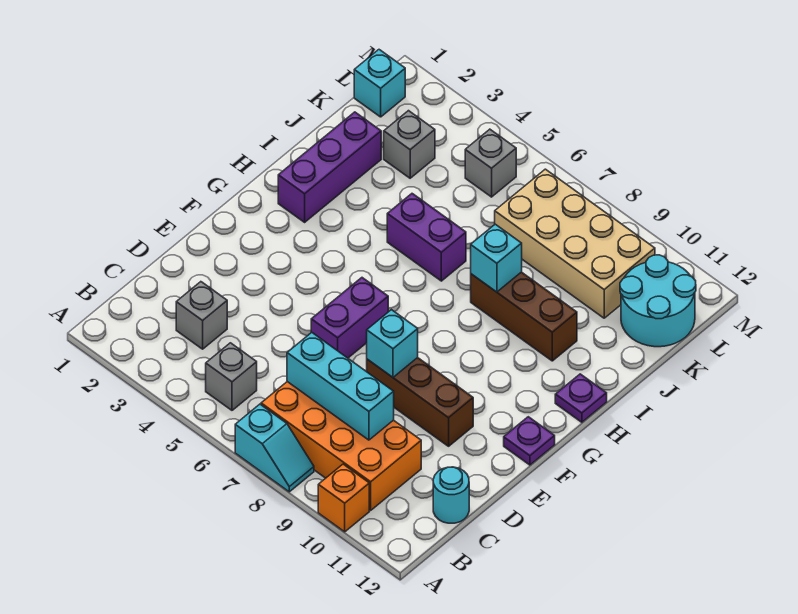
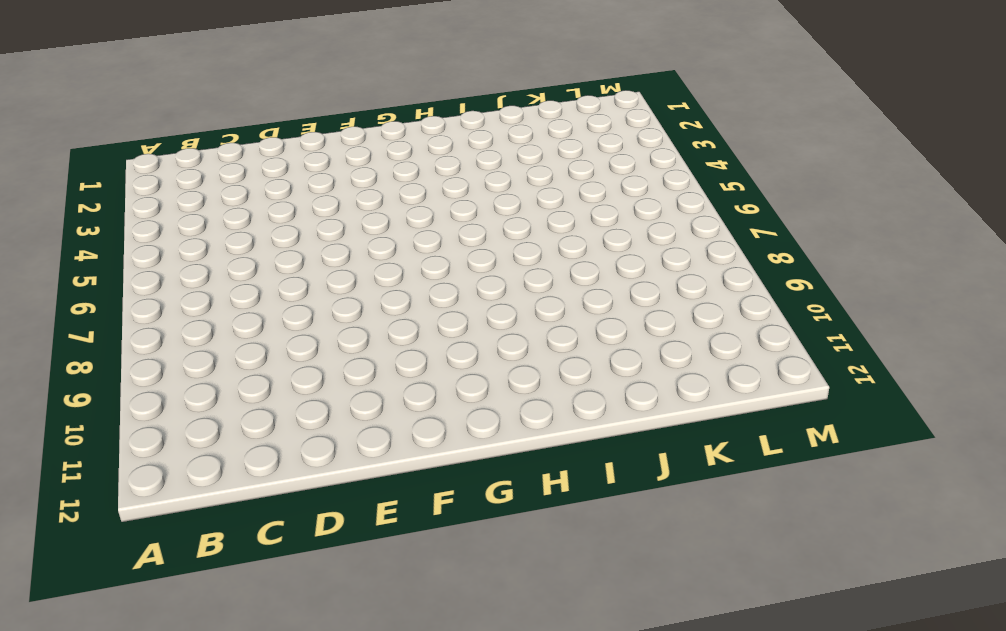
none -> cyan 1x2 slope [235,404,314,492]
none -> orange 1x1 brick [318,464,369,532]
none -> grey 1x1 brick [206,343,257,410]

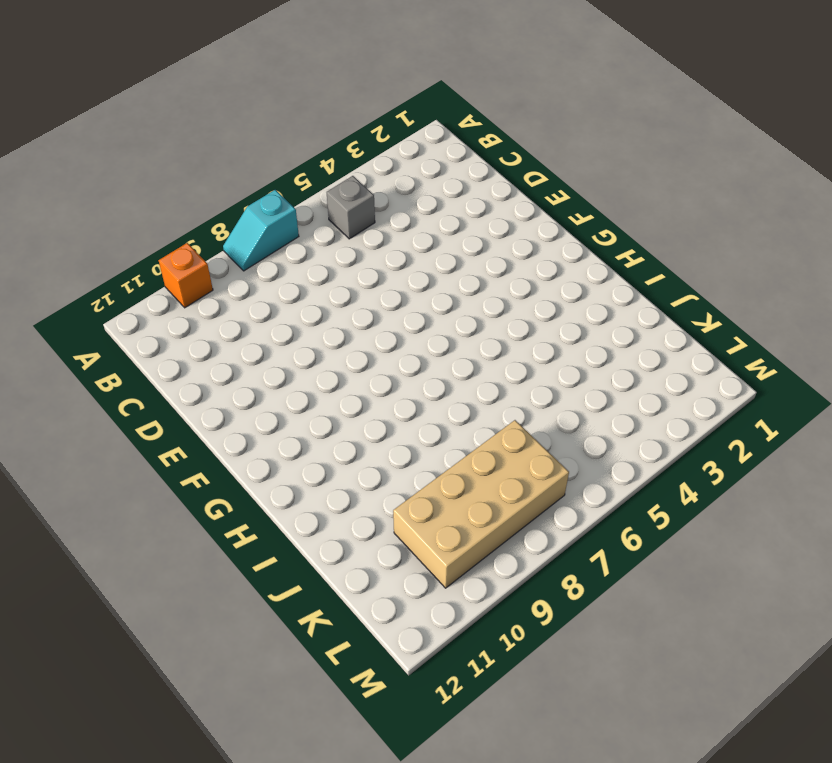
none -> orange 2x4 brick [261,382,421,510]
none -> grey 1x1 brick [176,282,227,349]
none -> cyan 1x1 round brick [433,467,469,523]

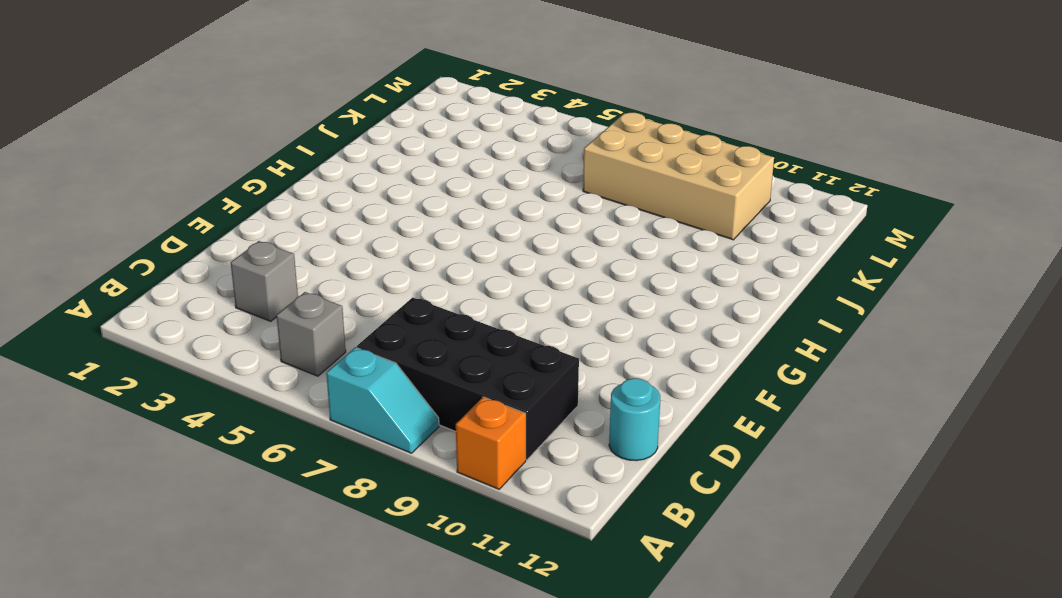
black 2x4 brick [357,297,579,460] -> orange 2x4 brick [261,382,421,510]
none -> purple 1x2 brick [311,278,388,358]
none -> brown 1x3 brick [367,358,473,446]
none -> purple 1x1 plate [504,417,555,465]

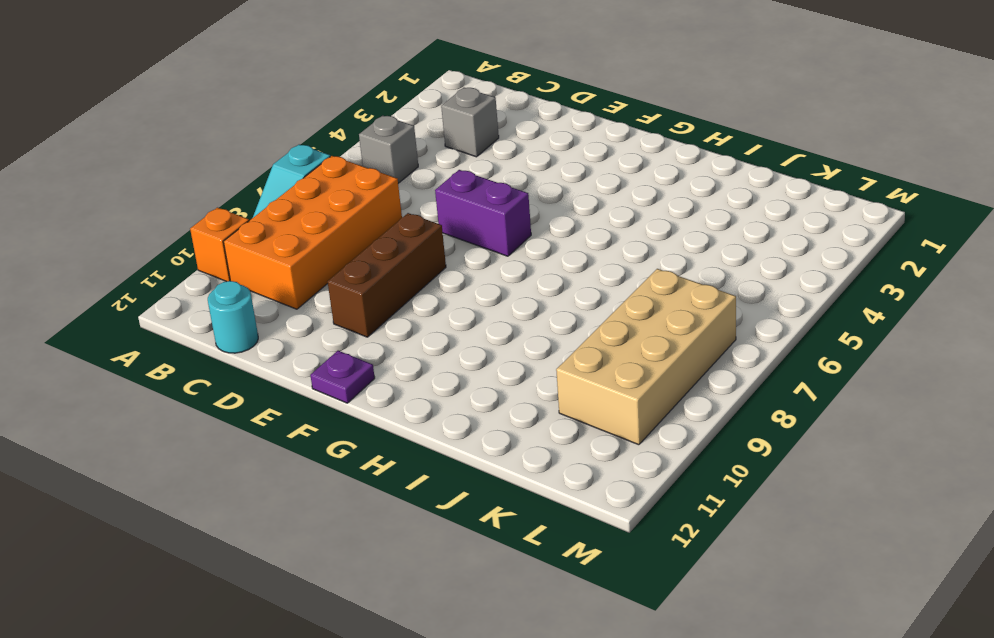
none -> purple 1x3 brick [278,112,381,222]
none -> purple 1x1 plate [555,374,607,422]
none -> purple 1x2 brick [387,194,466,281]

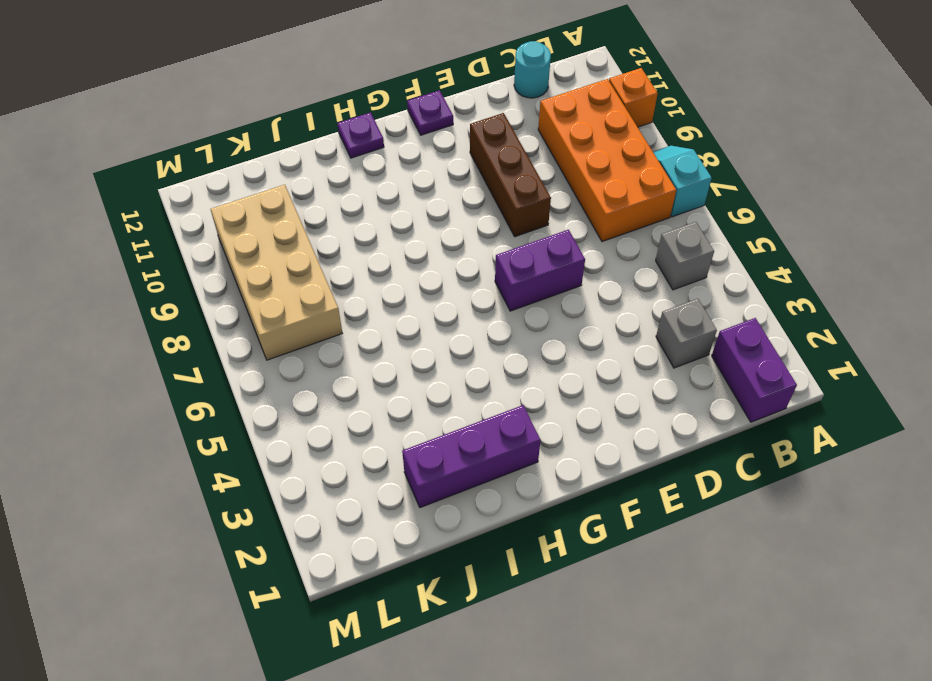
purple 1x2 brick [712,318,797,422] -> purple 1x2 brick moved to [387,194,466,281]
none -> brown 1x3 brick [471,272,577,361]
none -> grey 1x1 brick [384,111,435,178]
none -> cyan 2x2 round brick [620,255,696,347]

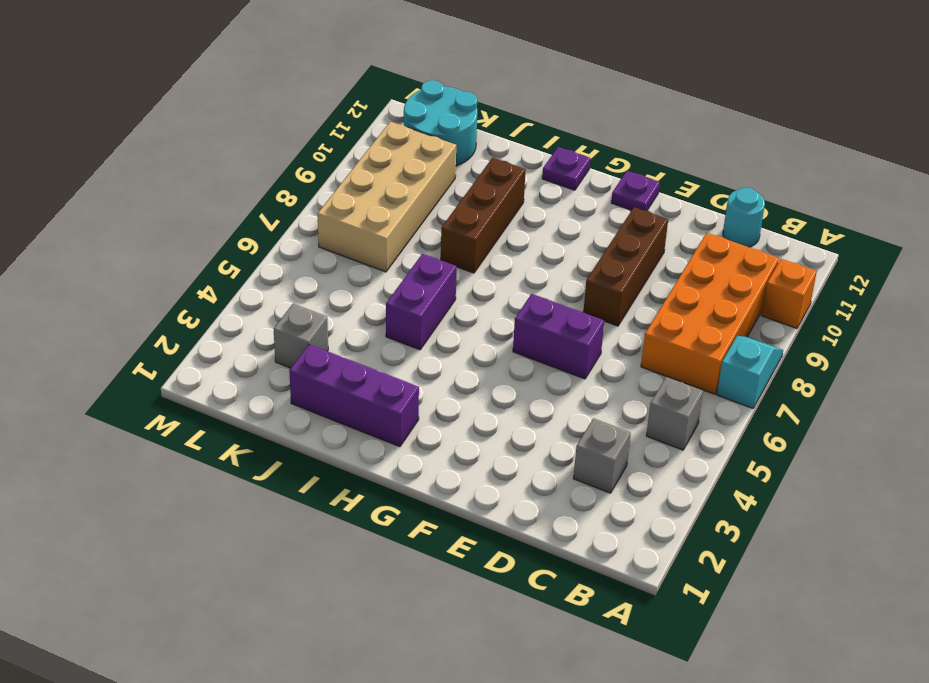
none -> cyan 1x1 brick [354,50,405,117]
none -> grey 1x1 brick [465,129,516,197]
none -> cyan 1x3 brick [287,332,394,440]

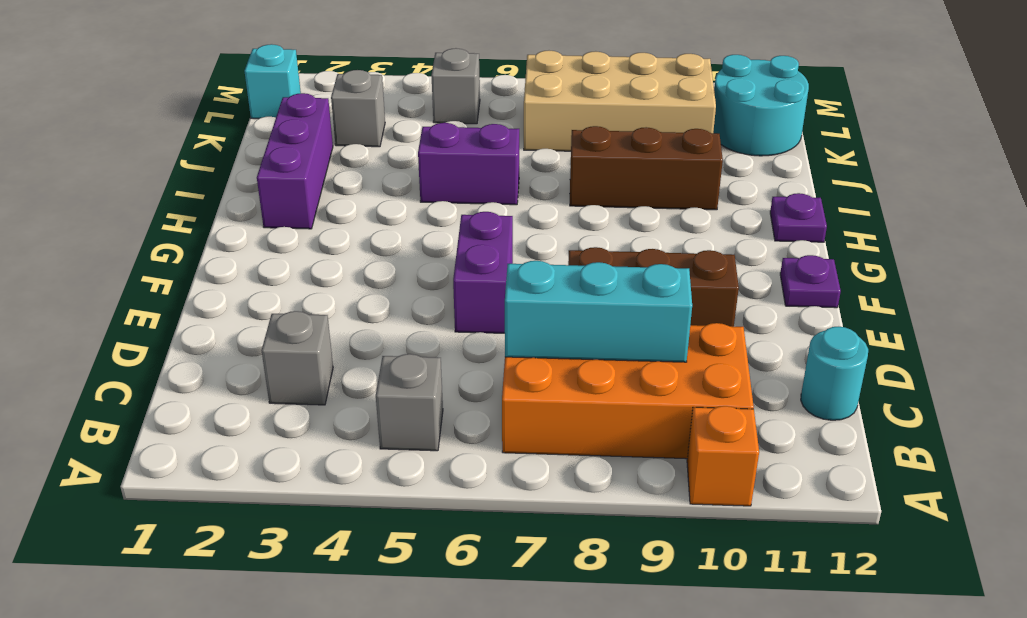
none -> cyan 1x2 slope [235,404,314,492]
none -> cyan 1x1 brick [367,310,418,377]
none -> cyan 1x1 brick [471,224,522,292]

